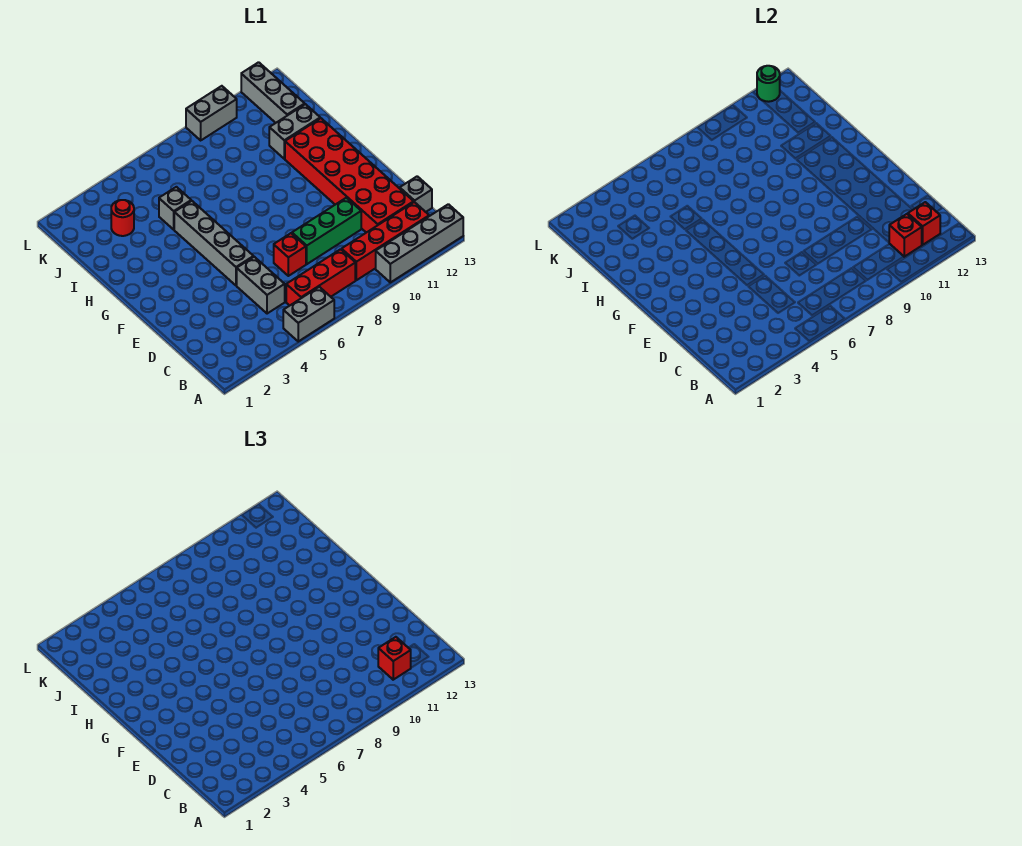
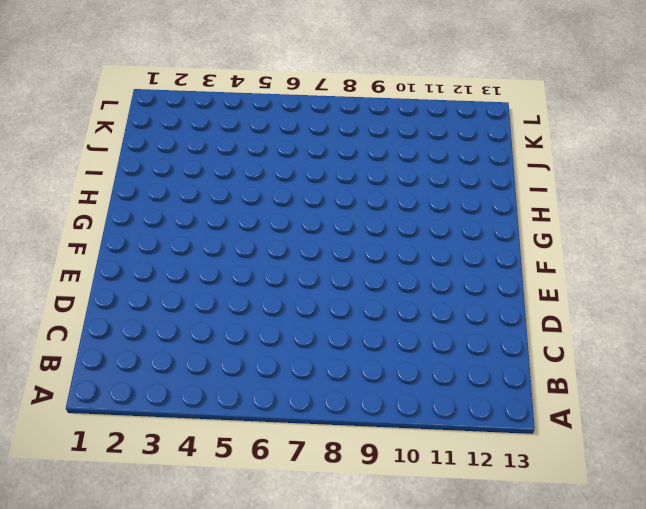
none -> grey 1x2 brick [283,287,334,341]
none -> grey 1x4 brick [376,204,463,282]
none -> red 1x3 brick [286,249,355,306]

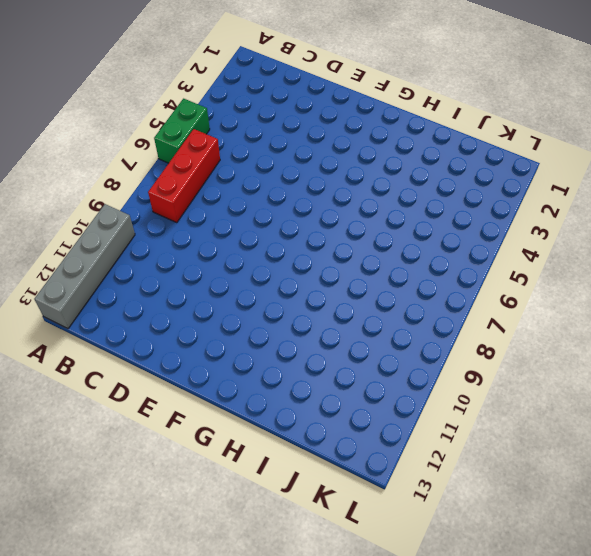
green 1x2 brick [154,99,210,163] -> grey 1x2 brick [283,287,334,341]
none -> red 1x4 brick [342,202,429,280]
none -> grey 1x2 brick [237,257,285,314]
none -> red 2x6 brick [285,118,414,233]

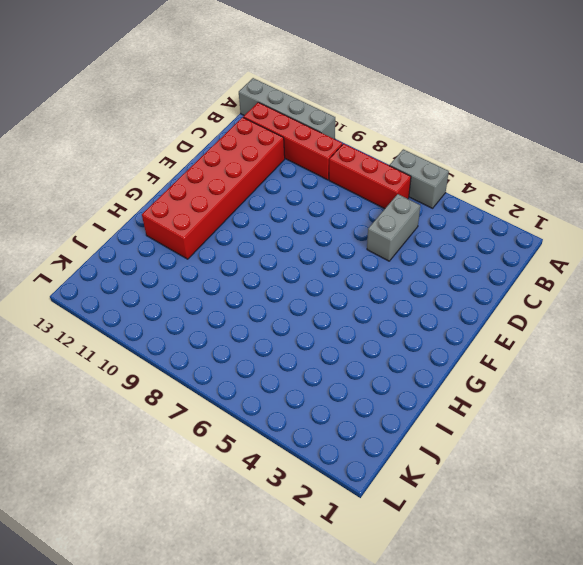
none -> grey 1x1 brick [400,176,432,212]
none -> red 1x1 brick [274,233,306,276]
none -> green 1x3 brick [292,198,361,264]

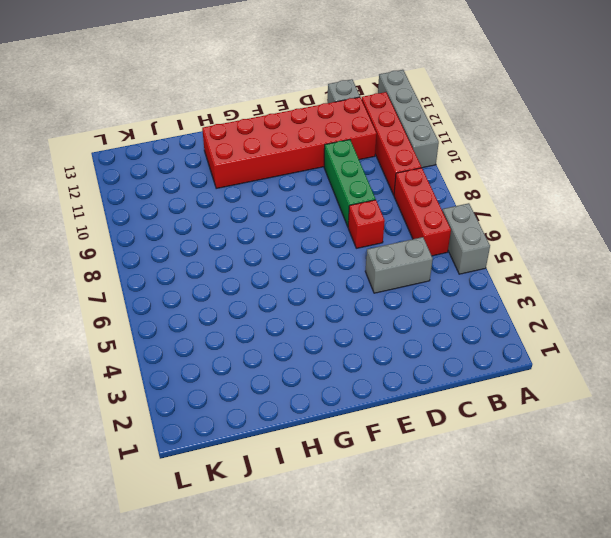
none -> grey 1x4 brick [174,201,254,285]
none -> grey 1x1 brick [159,187,191,230]
none -> grey 1x2 brick [269,104,320,159]

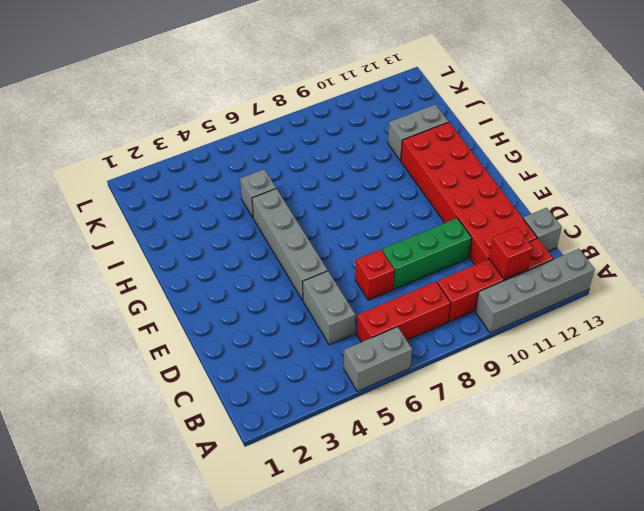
none -> red 1x1 round brick [111,200,134,236]
none -> grey 1x3 brick [241,62,305,123]
none -> grey 1x2 brick [186,86,237,140]

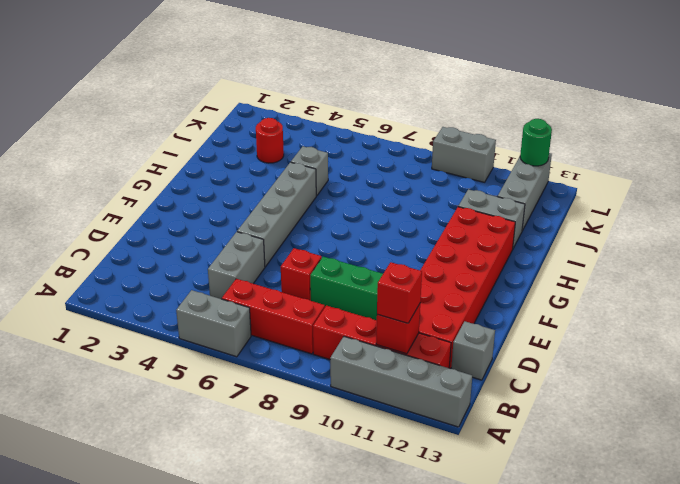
none -> red 1x1 brick [908,202,940,245]

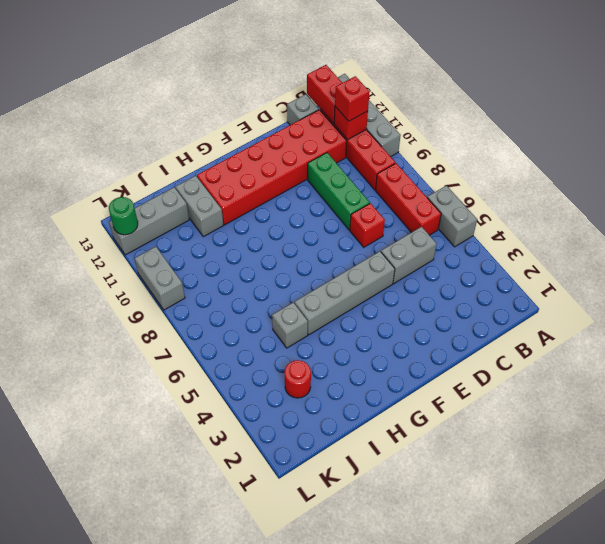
red 1x2 brick [307,65,342,124] -> red 1x1 brick [908,202,940,245]

